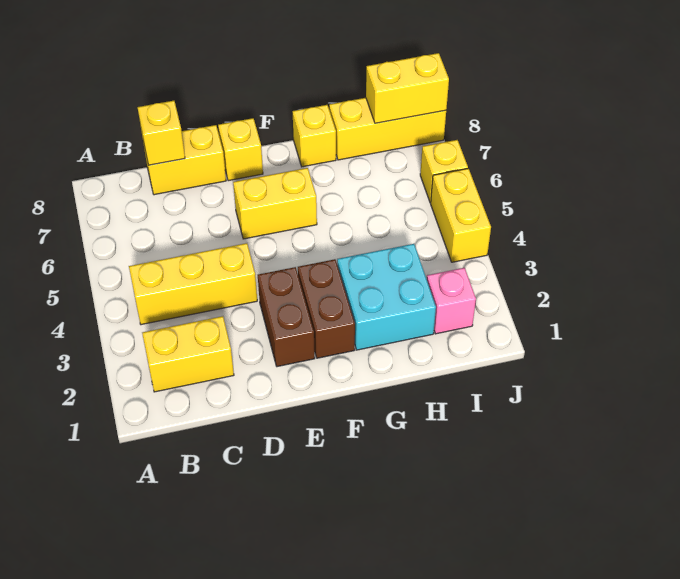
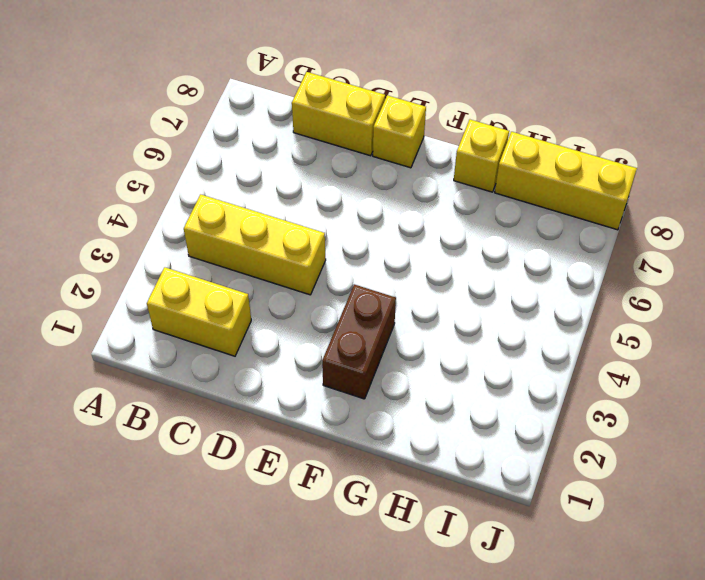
none -> brown 1x2 brick [258,267,315,367]
none -> yellow 1x2 brick [233,168,317,239]
none -> cyan 2x2 brick [337,244,436,350]

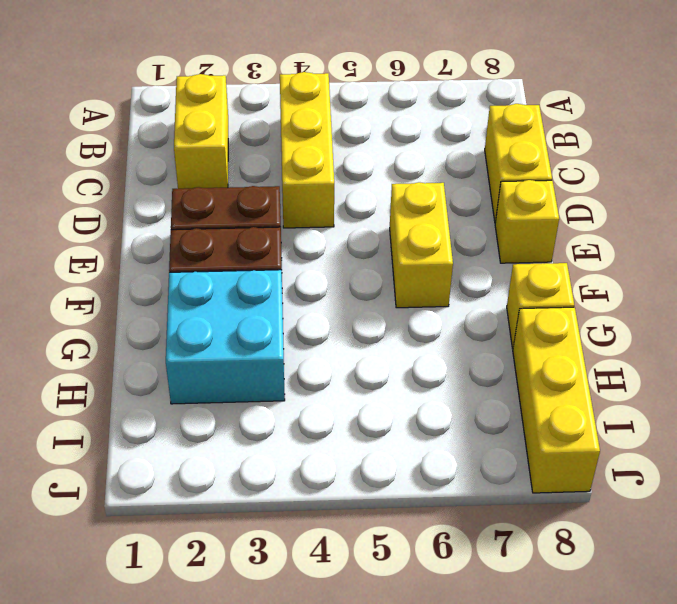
none -> pink 1x1 brick [427,268,476,334]
none -> yellow 1x2 brick [431,168,491,262]
none -> yellow 1x1 brick [420,140,468,203]

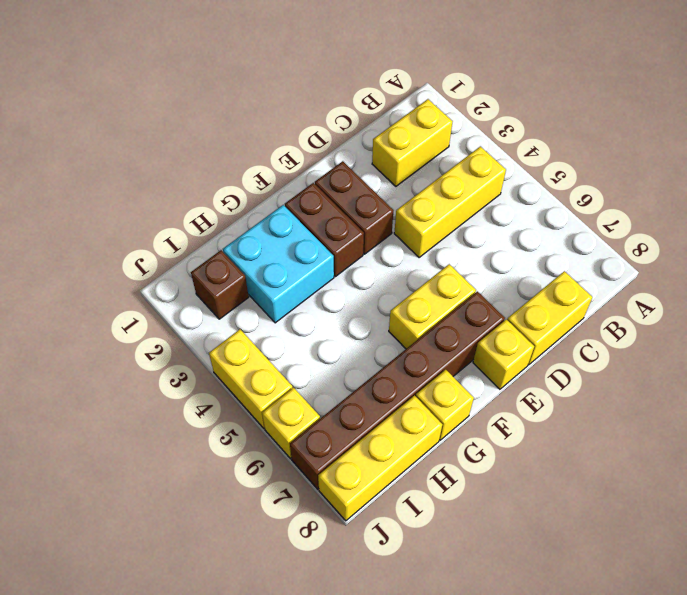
brown 1x6 brick [290,291,505,489] -> none
brown 1x1 brick [191,250,249,319] -> pink 1x1 brick [427,268,476,334]
none -> yellow 1x1 brick [137,101,185,165]
none -> yellow 1x2 brick [366,53,449,123]

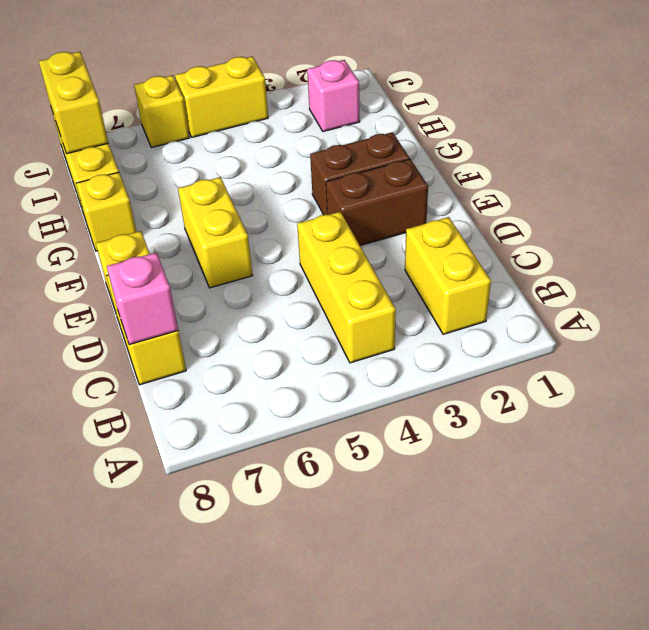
pink 1x1 brick [107,253,178,345] -> yellow 1x1 brick [137,101,185,165]
none -> cyan 2x2 brick [337,244,436,350]

